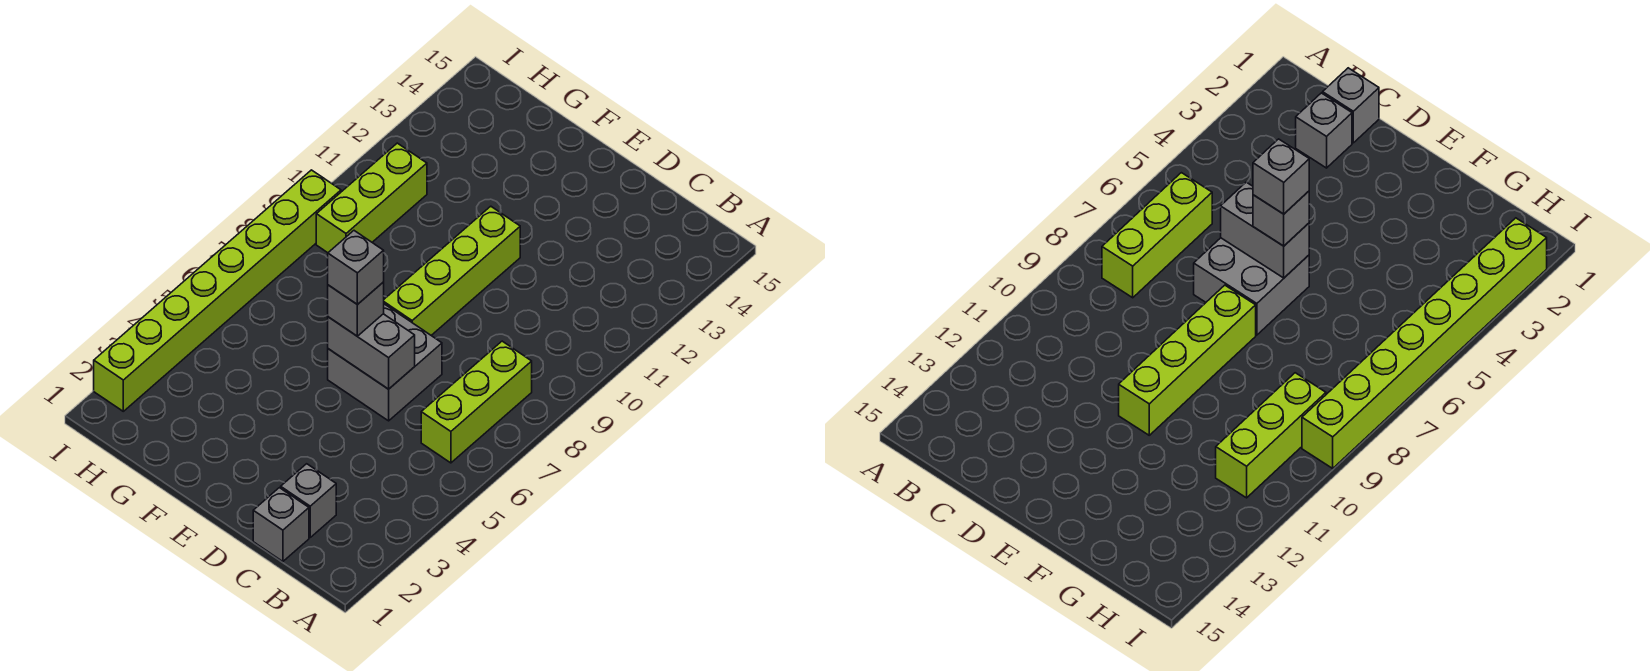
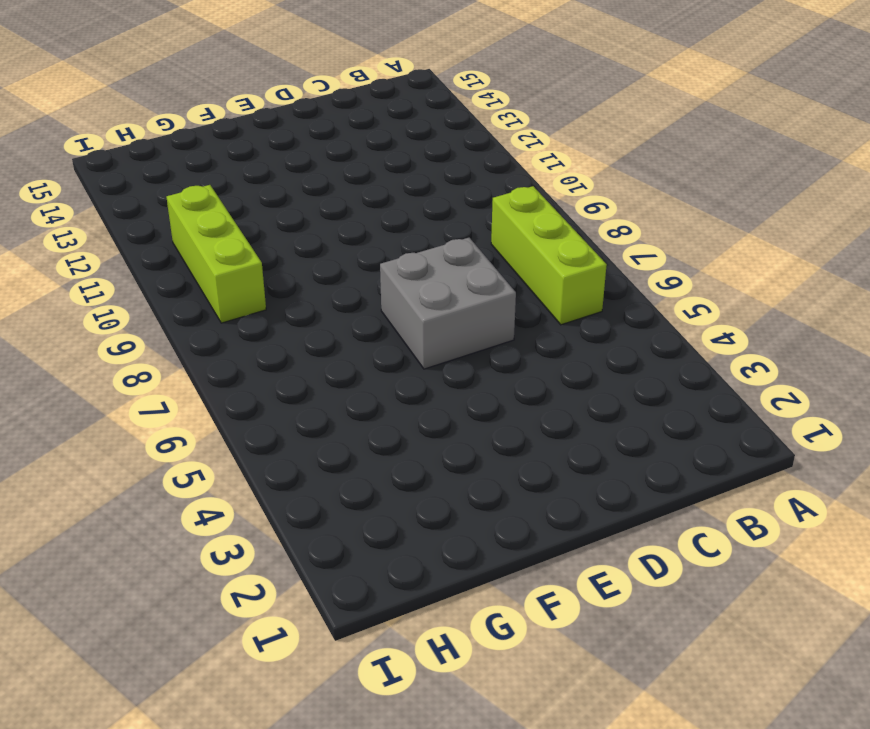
none -> grey 1x1 brick [253,488,309,562]
none -> grey 1x1 brick [281,464,336,537]

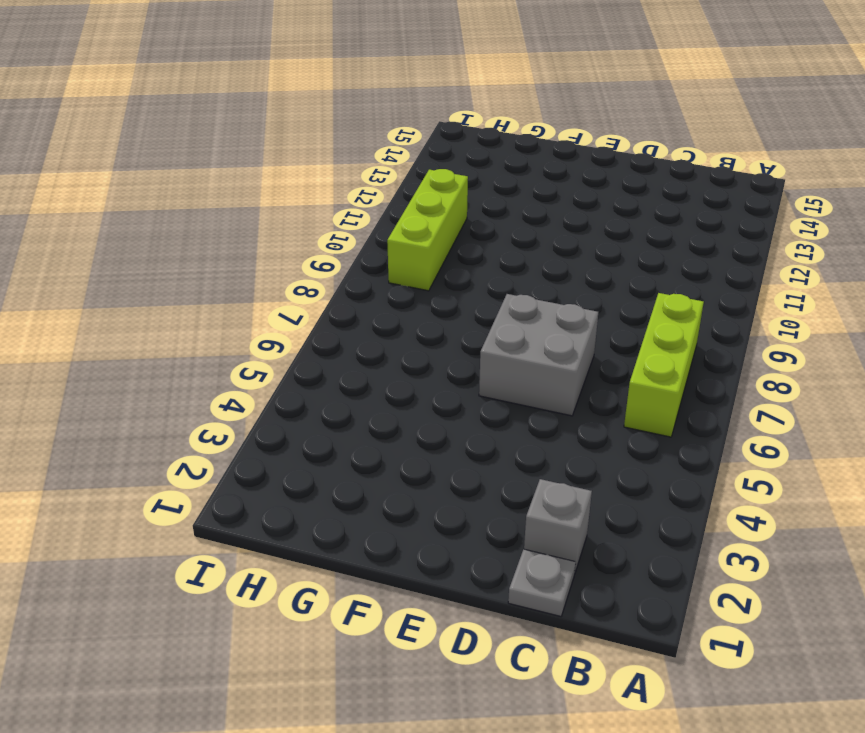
grey 1x1 plate [508,549,576,616] -> grey 1x1 brick [253,488,309,562]
none -> lime 1x4 brick [384,206,520,335]
none -> lime 1x8 brick [94,170,341,411]

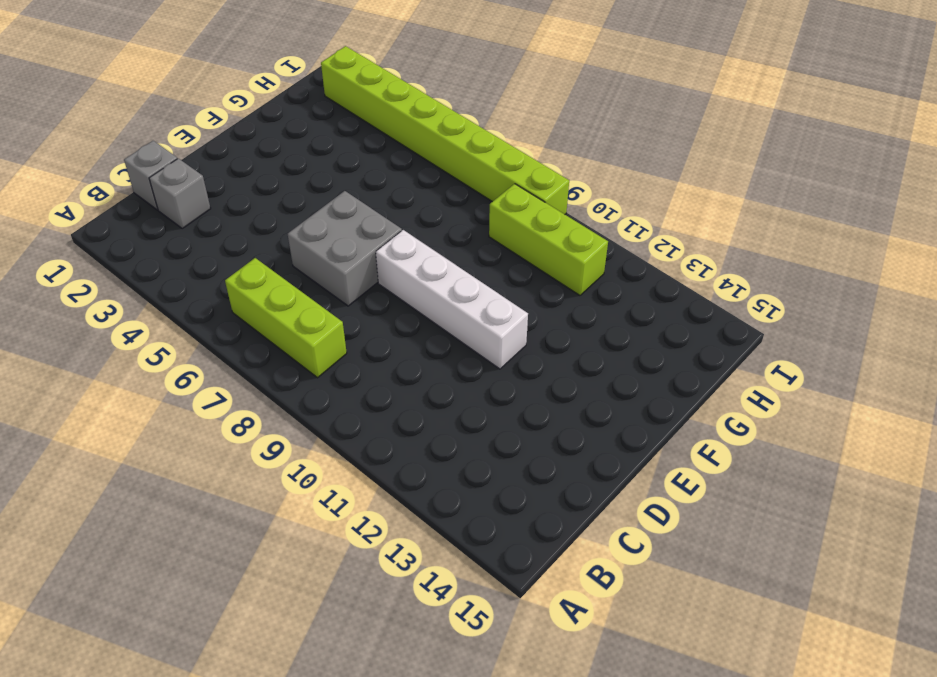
white 1x4 brick [376,230,528,369] -> lime 1x4 brick [384,206,520,335]
none -> grey 1x2 brick [328,314,415,389]
none -> grey 1x1 brick [328,282,384,336]

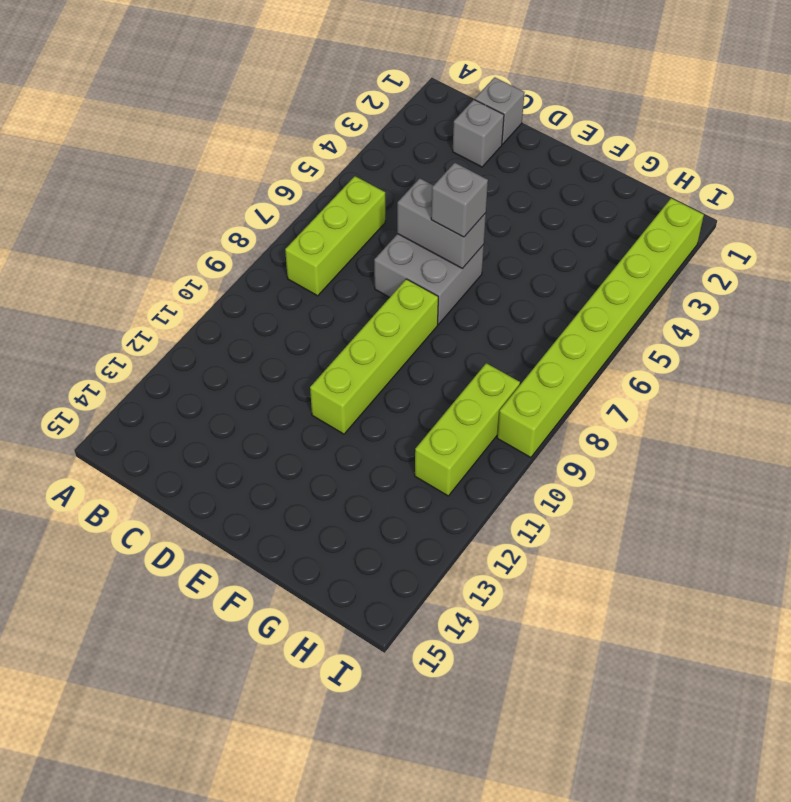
none -> grey 1x1 brick [328,231,384,305]

